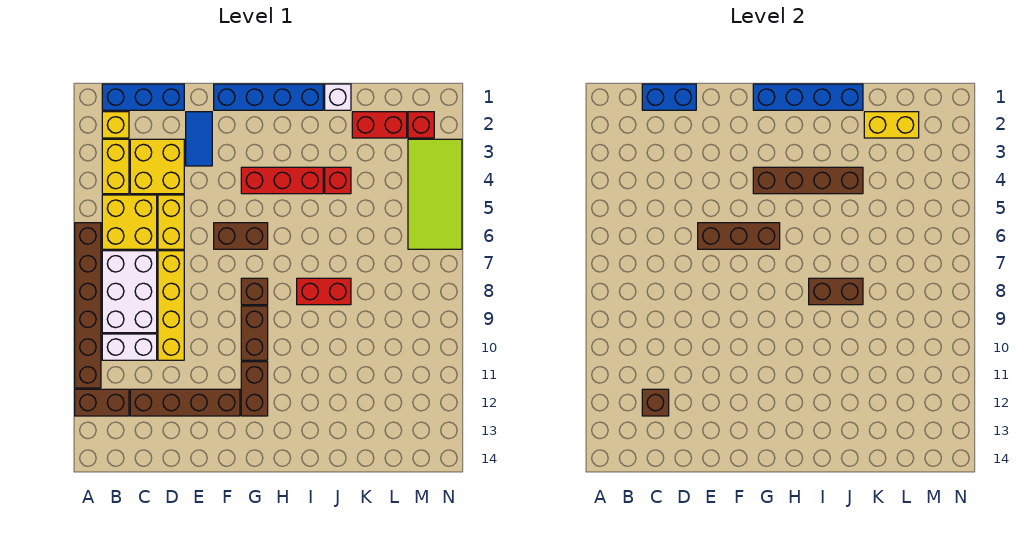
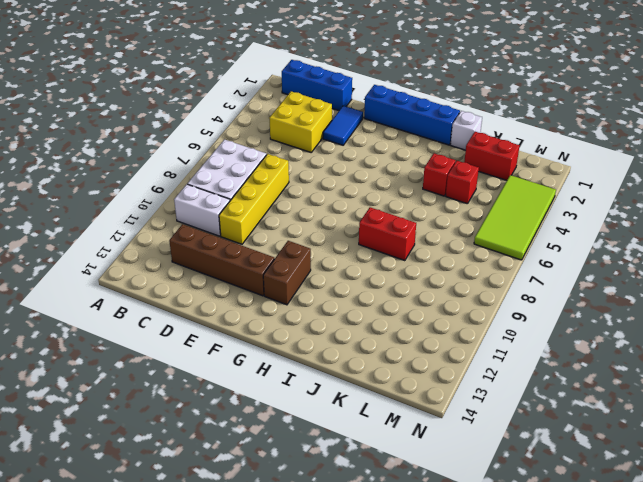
red 1x1 brick [446,161,479,204] -> red 1x1 brick moved to [408,112,434,138]
none -> brown 1x6 brick [75,223,101,388]
none -> brown 1x2 brick [75,389,129,416]
none -> yellow 1x1 brick [102,112,129,138]
none -> yellow 1x2 brick [102,139,129,194]

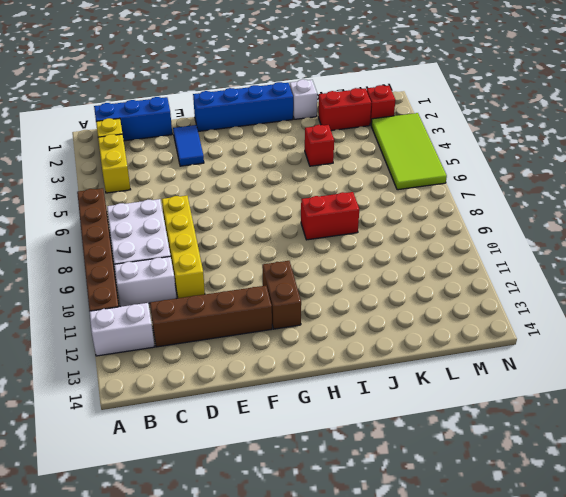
white 1x2 brick [90,303,155,356] -> brown 1x2 brick [75,389,129,416]
none -> yellow 2x2 brick [102,195,157,249]
none -> yellow 2x2 brick [130,139,184,194]
none -> yellow 1x2 brick [158,195,184,249]
none -> brown 1x2 brick [214,223,268,249]

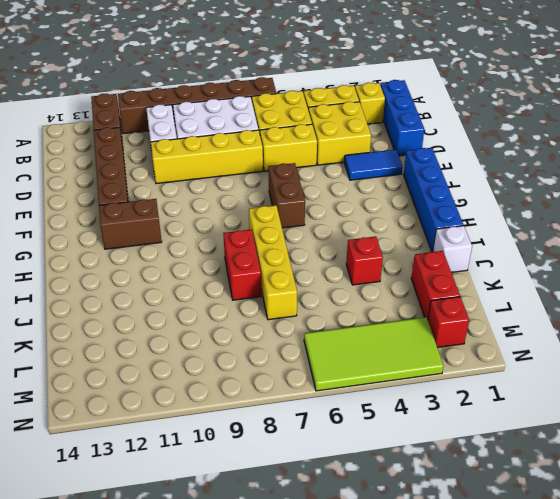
yellow 1x4 brick [249,205,297,320] -> none
none -> red 1x3 brick [241,167,323,194]
none -> brown 1x1 brick [241,278,268,305]
none -> brown 1x2 brick [241,306,268,360]
none -> blue 1x2 brick [642,84,696,110]

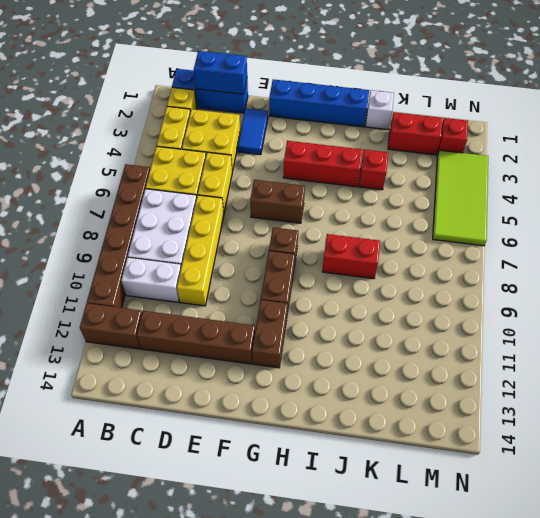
none -> brown 1x1 brick [642,389,669,416]
none -> brown 1x3 brick [698,223,780,249]
none -> blue 1x4 brick [753,84,863,110]
none -> brown 1x4 brick [753,167,863,194]

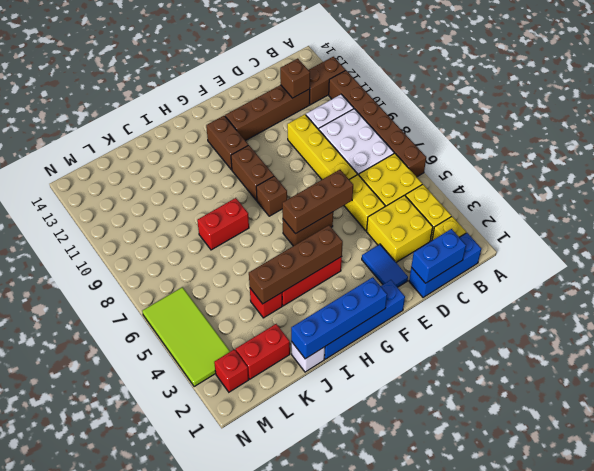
none -> brown 1x2 brick [809,278,863,305]
none -> yellow 1x2 brick [864,112,919,138]

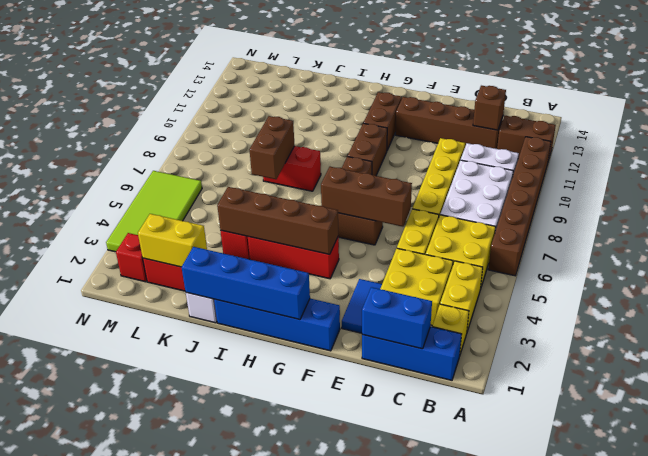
brown 1x2 brick [249,116,295,179] -> brown 1x2 brick turned to [809,278,863,305]

